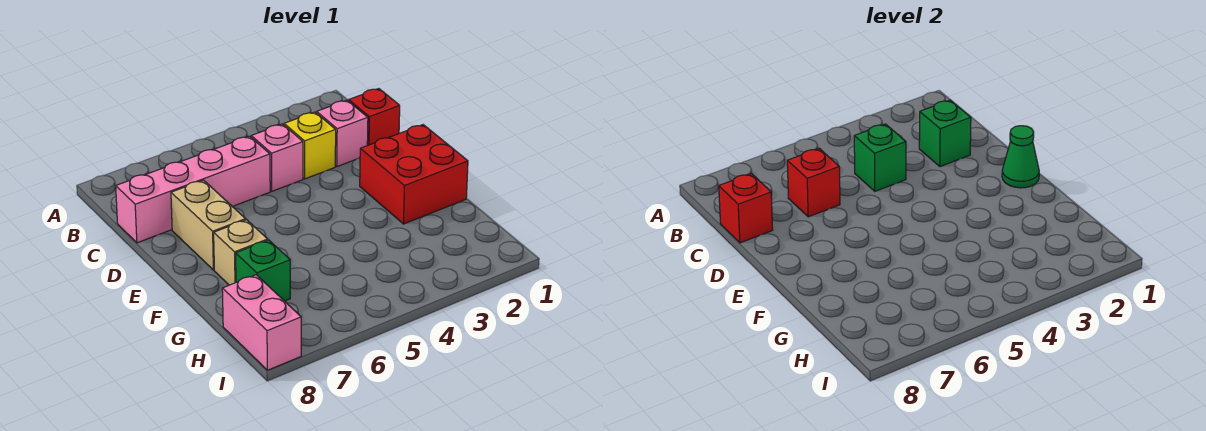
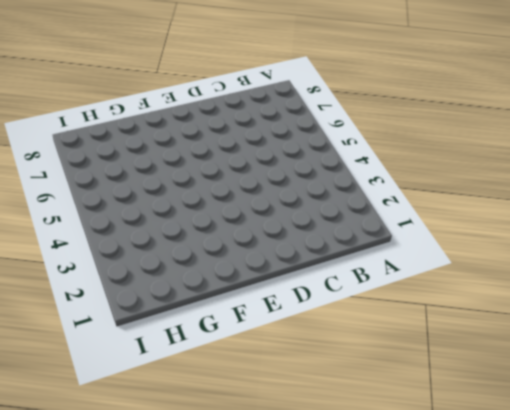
none -> red 1x1 brick [349,89,400,145]
none -> pink 1x1 brick [317,100,368,167]
none -> yellow 1x1 brick [284,112,336,179]

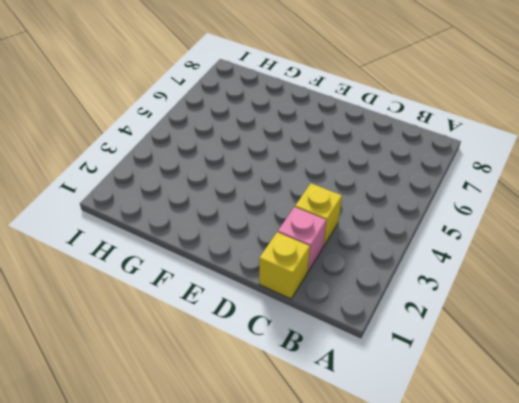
yellow 1x1 brick [259,232,310,299] -> red 1x1 brick [349,89,400,145]
none -> pink 1x1 brick [251,124,303,191]
none -> pink 1x4 brick [116,136,270,243]
none -> tan 1x2 brick [171,180,246,270]

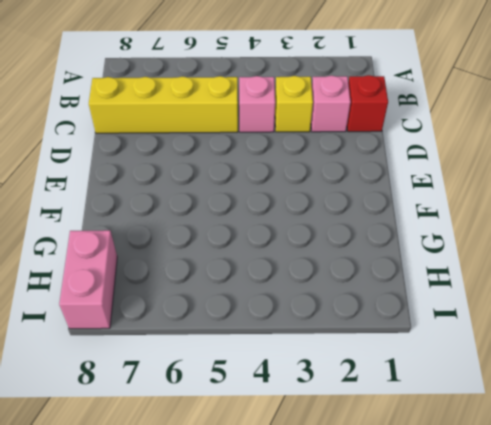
yellow 1x4 brick [89,76,238,133] -> pink 1x4 brick [116,136,270,243]
none -> tan 1x2 brick [171,180,246,270]
none -> red 2x2 brick [360,125,468,224]
none -> tan 1x1 brick [214,220,268,285]

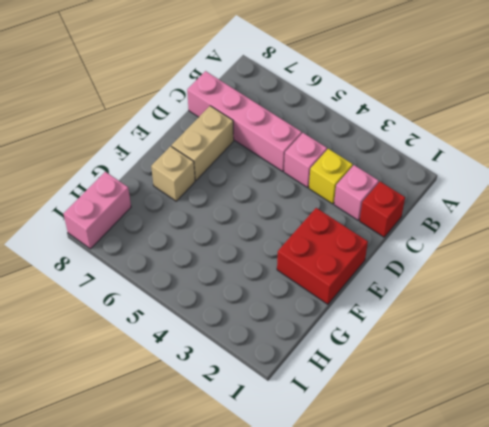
none -> green 1x1 brick [236,240,290,301]
none -> green 1x1 brick [919,100,971,167]
none -> green 1x1 brick [854,124,906,191]

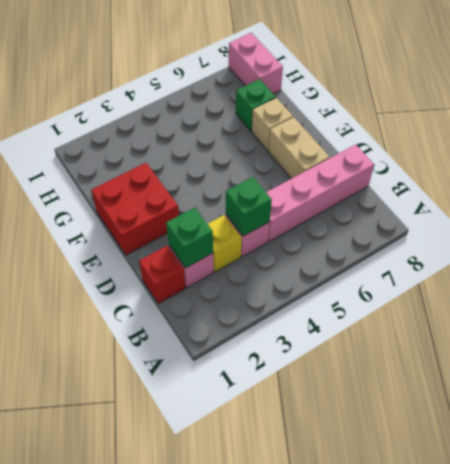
none -> red 1x1 brick [787,148,840,217]
none -> red 1x1 brick [719,173,773,243]
none -> green 1x1 cone [1002,126,1039,188]

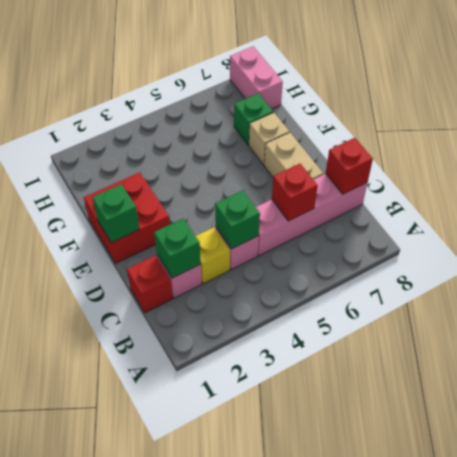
green 1x1 brick [92,184,140,243] -> green 1x1 cone [1002,126,1039,188]

